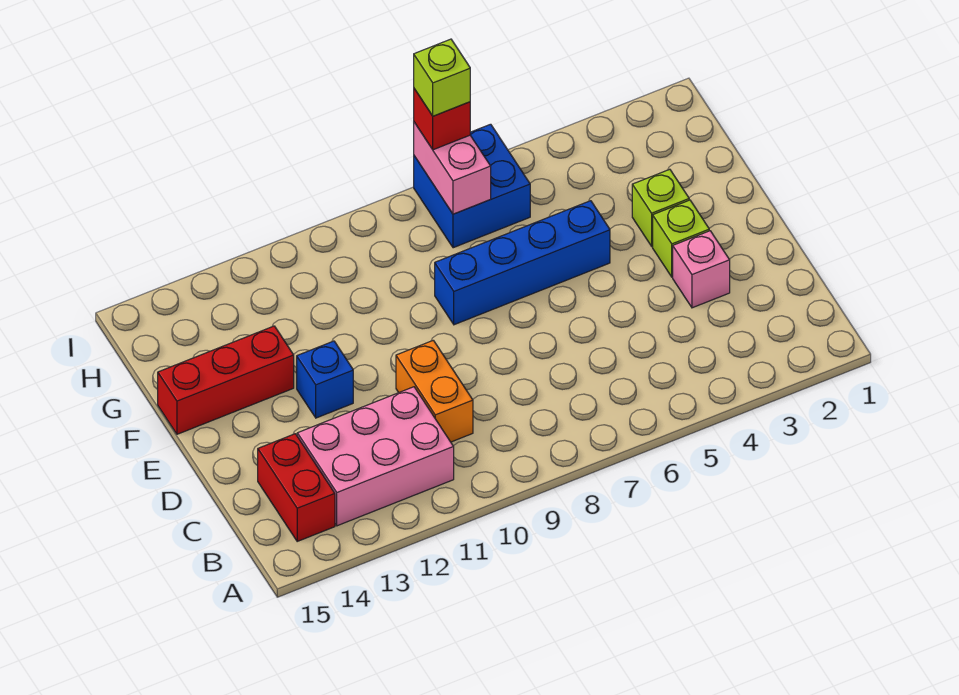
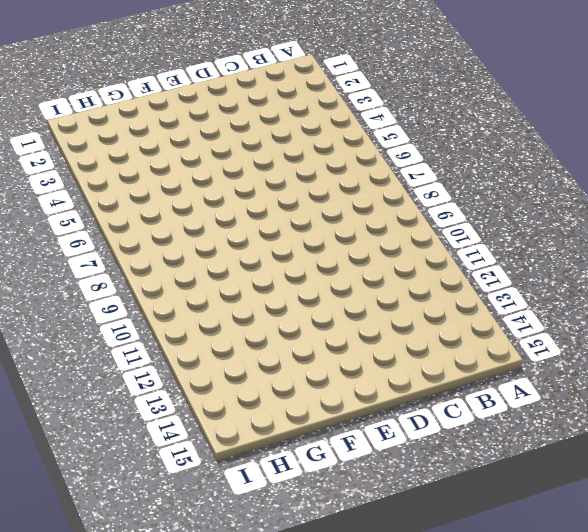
none -> pink 2x3 brick [297,387,454,526]
none -> red 1x2 brick [258,434,335,541]
none -> orange 1x2 brick [396,340,473,442]

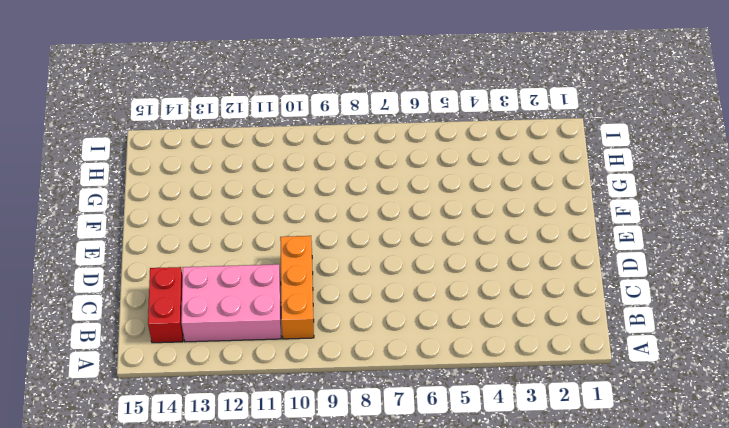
orange 1x3 brick [280,236,314,339] -> orange 1x2 brick [396,340,473,442]
none -> pink 1x1 brick [673,231,730,308]
none -> lime 1x1 brick [653,200,709,277]
none -> blue 1x1 brick [297,341,353,418]

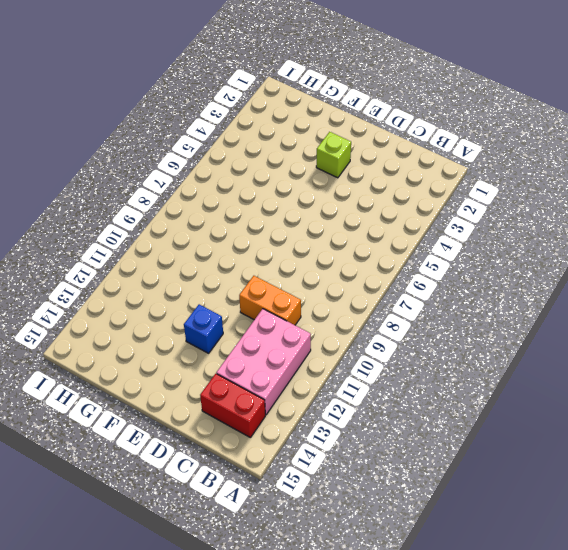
none -> pink 1x1 brick [673,231,730,308]
none -> lime 1x1 brick [632,169,689,246]
none -> blue 1x4 brick [435,201,610,325]

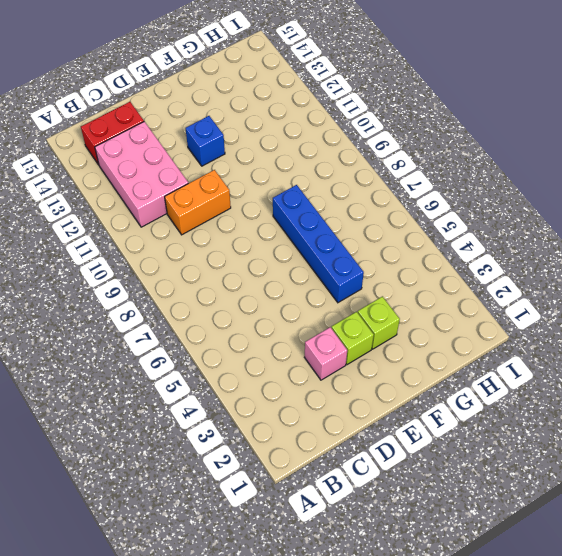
none -> red 1x3 brick [158,326,294,434]
none -> blue 2x2 brick [414,124,530,248]
none -> pink 1x2 brick [414,122,491,214]

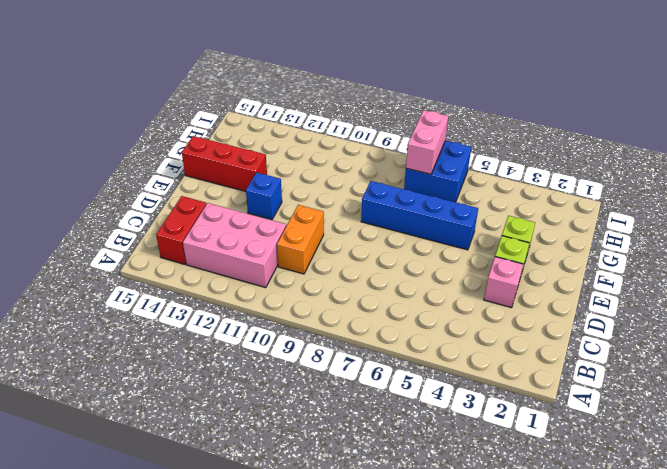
none -> red 1x1 brick [414,89,470,150]
none -> lime 1x1 brick [414,39,470,116]

